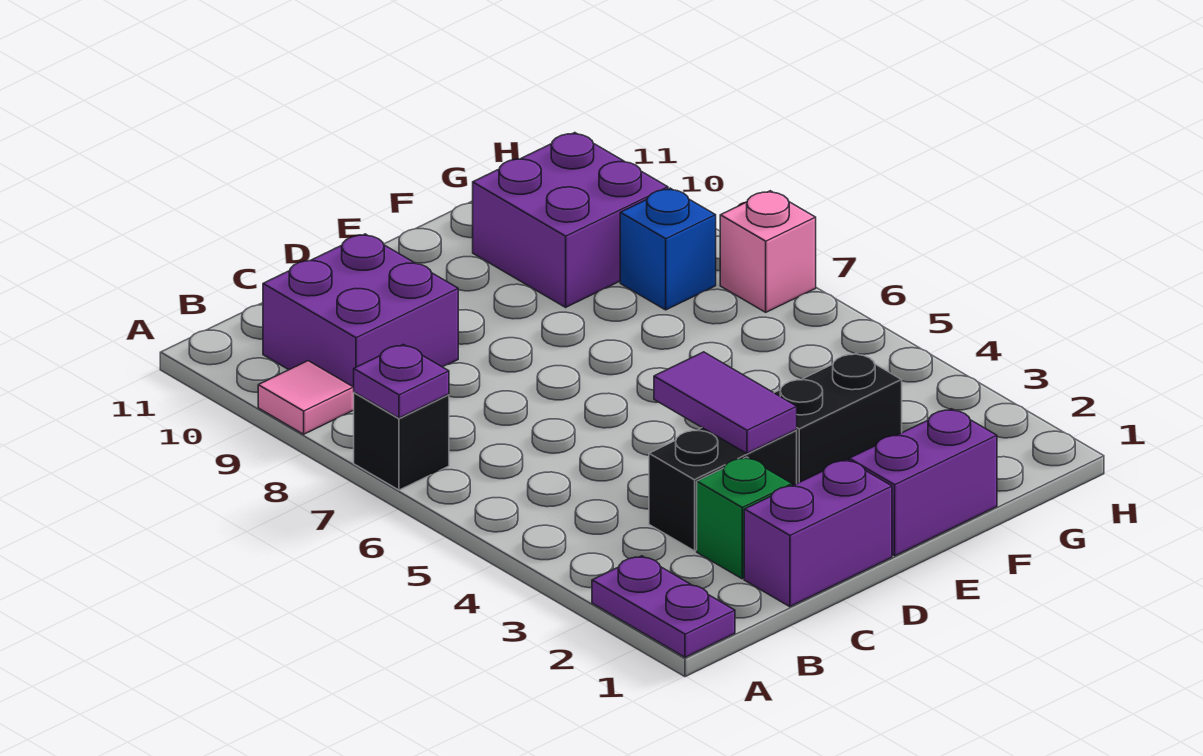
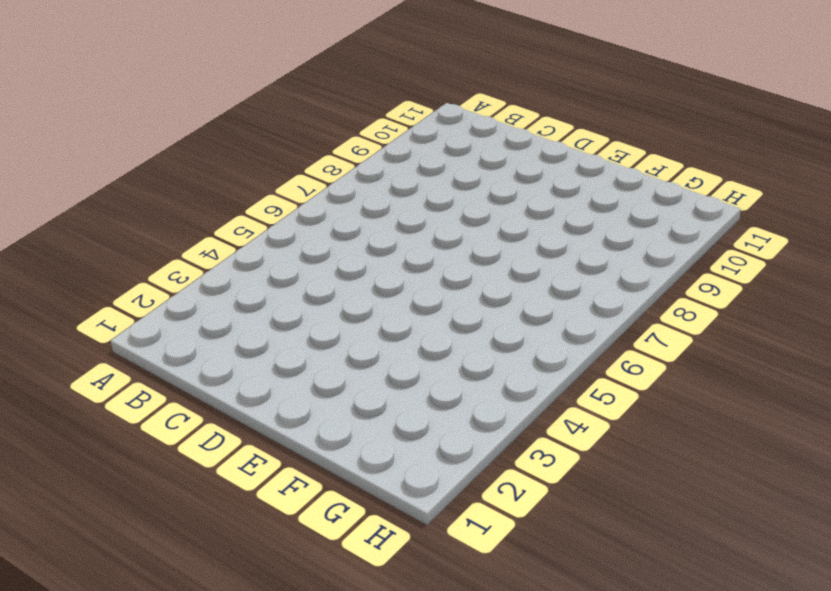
none -> purple 1x2 plate [592,556,735,657]
none -> black 1x1 brick [354,392,449,490]
none -> pink 1x1 tile [258,361,354,434]

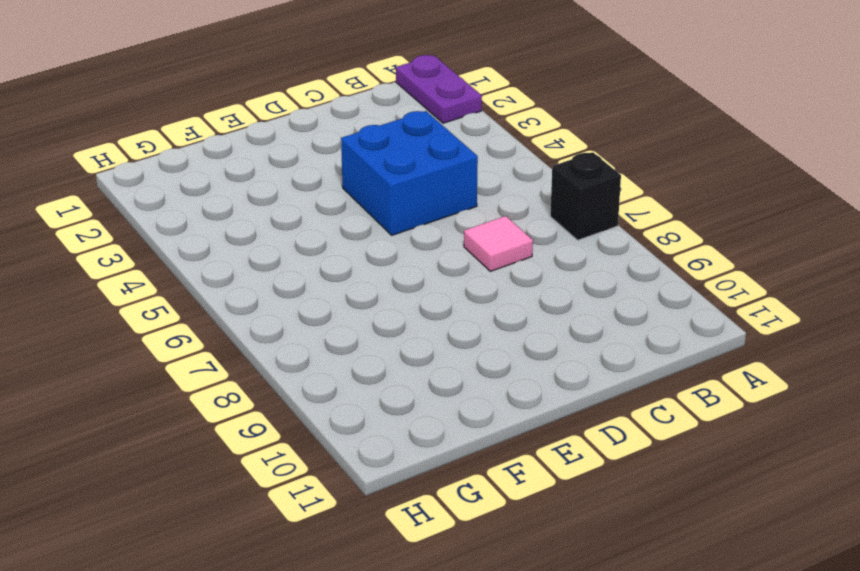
blue 2x2 brick [341,111,478,235] -> none
pink 1x1 tile [464,216,533,271] -> pink 1x1 tile moved to [258,361,354,434]
none -> purple 2x2 brick [263,234,458,387]
none -> purple 1x2 brick [744,460,892,607]
none -> green 1x1 brick [697,457,792,579]

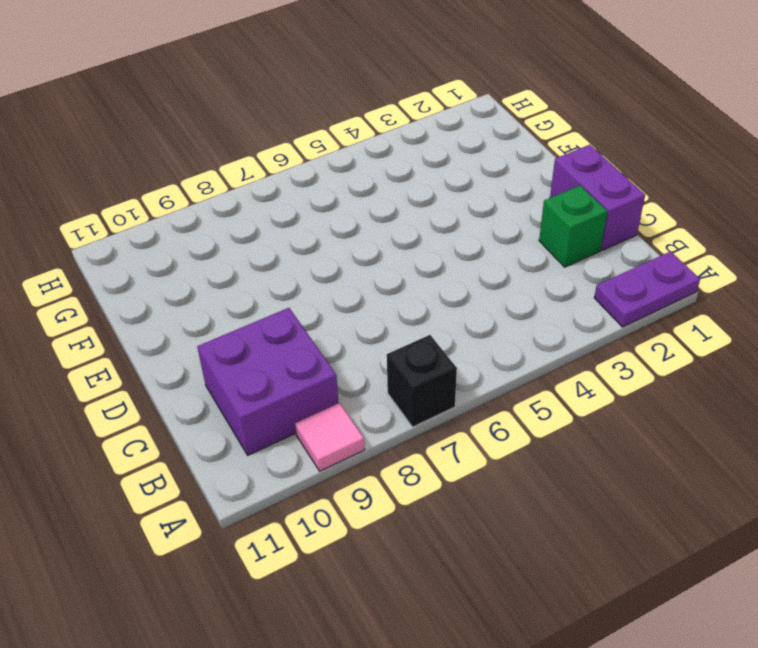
none -> black 1x2 brick [649,428,797,551]
none -> purple 1x2 brick [849,409,997,556]
none -> black 1x2 brick [775,353,902,483]

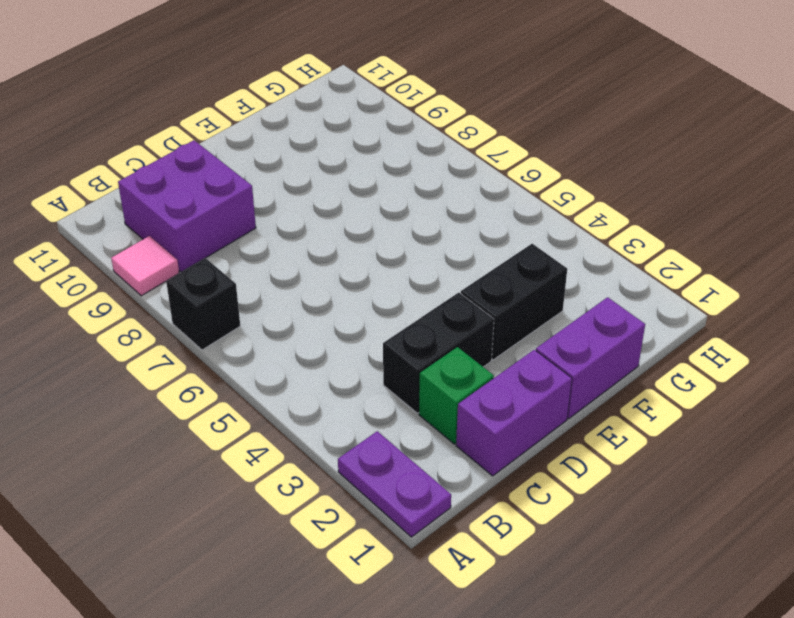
none -> purple 2x2 brick [473,133,668,307]
none -> blue 1x1 brick [620,188,716,310]
none -> pink 1x1 brick [720,191,816,312]

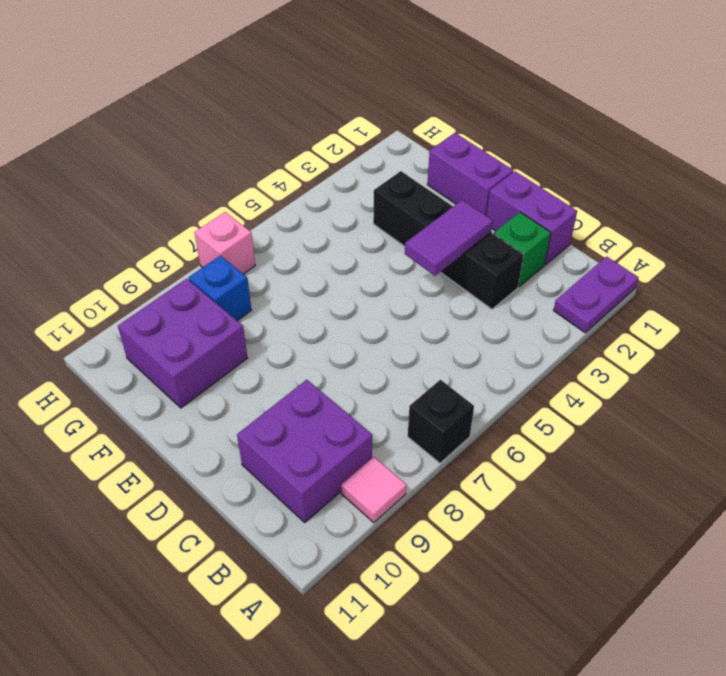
none -> purple 1x1 plate [354,345,449,418]

